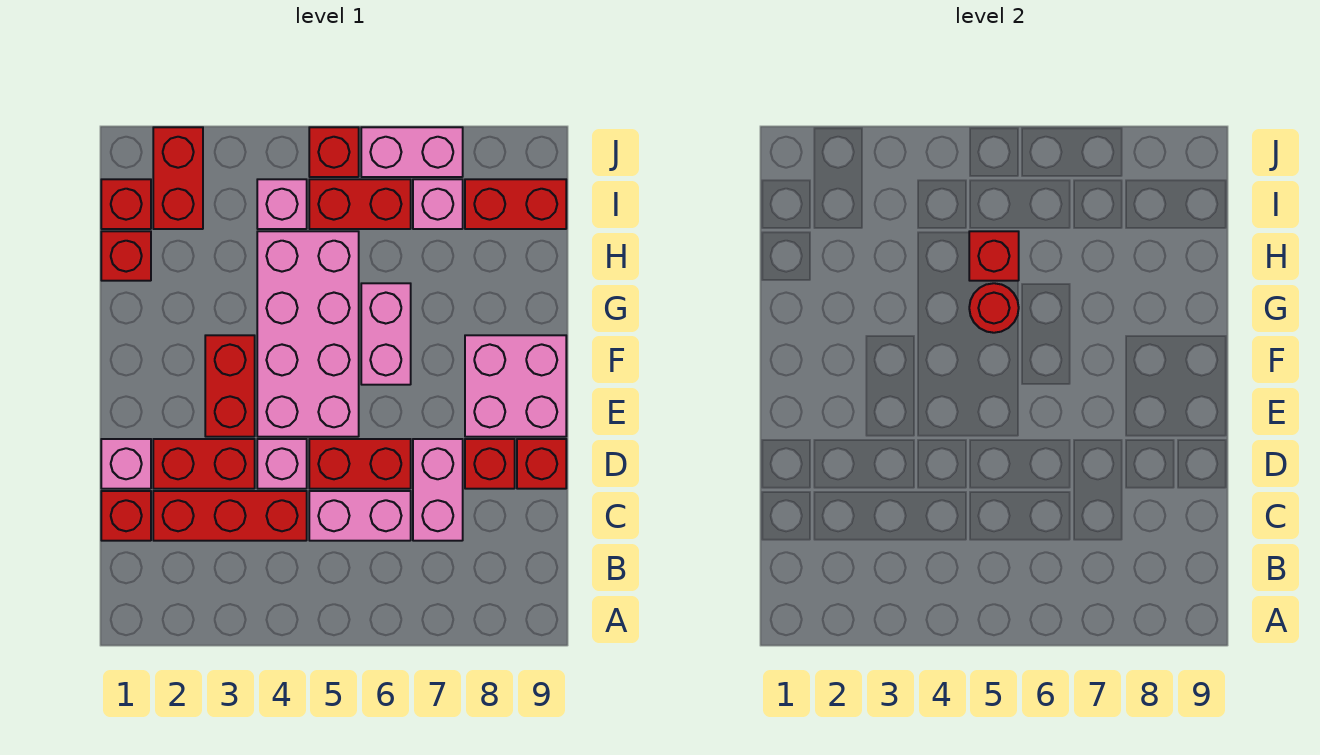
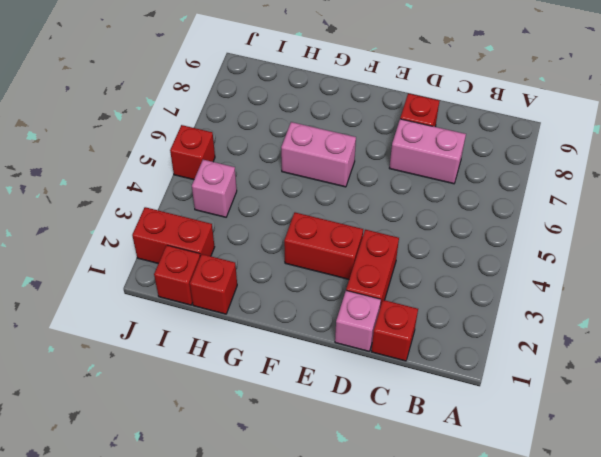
none -> red 1x3 brick [153,491,307,541]
none -> pink 1x2 brick [309,491,411,541]
none -> pink 1x1 brick [257,439,307,489]

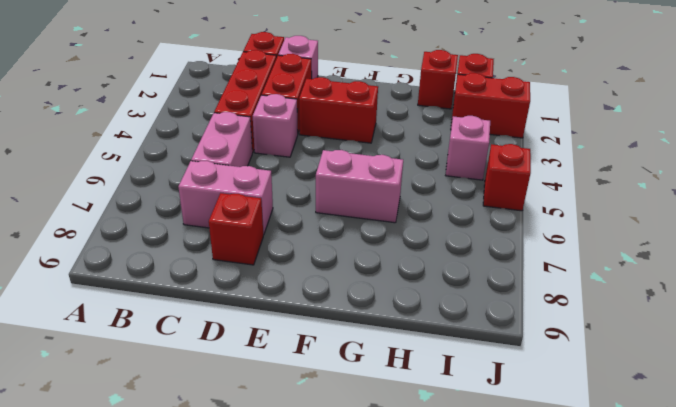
none -> red 1x2 brick [309,439,411,489]
none -> red 1x1 brick [517,439,566,489]
none -> pink 2x4 brick [257,231,359,437]

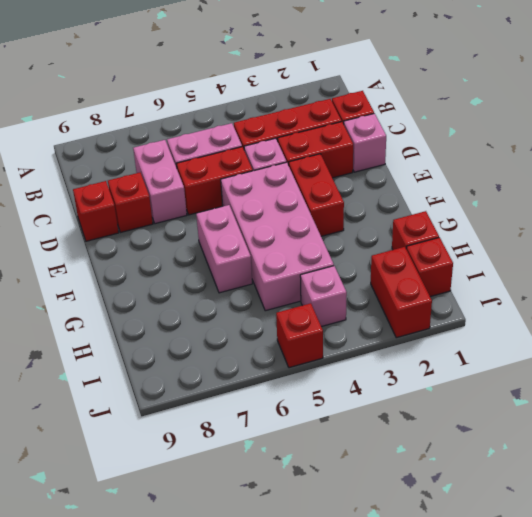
none -> pink 2x2 brick [465,335,566,437]
none -> red 1x2 brick [309,179,411,229]
none -> pink 1x1 brick [413,179,463,229]

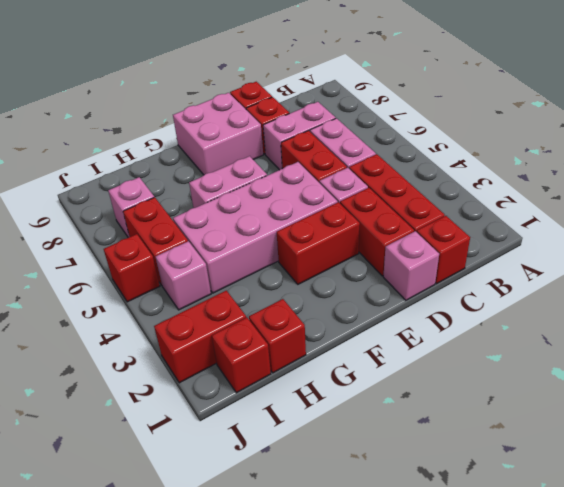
none -> red 1x2 brick [465,179,566,229]
none -> pink 1x2 brick [361,127,463,177]
none -> red 1x1 round brick [969,283,1019,333]

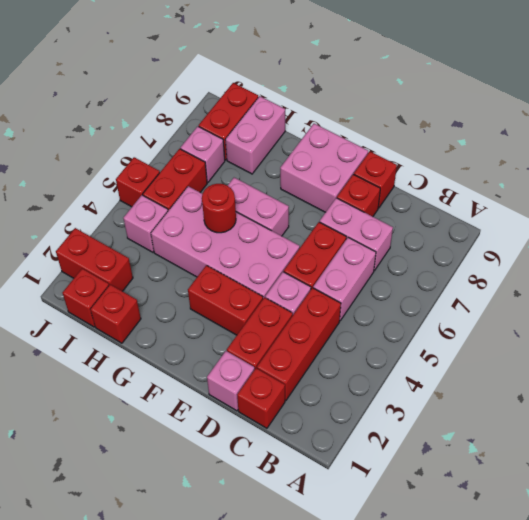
pink 1x2 brick [225,96,285,174] -> pink 1x2 brick moved to [361,127,463,177]
none -> red 1x1 brick [969,231,1019,281]

